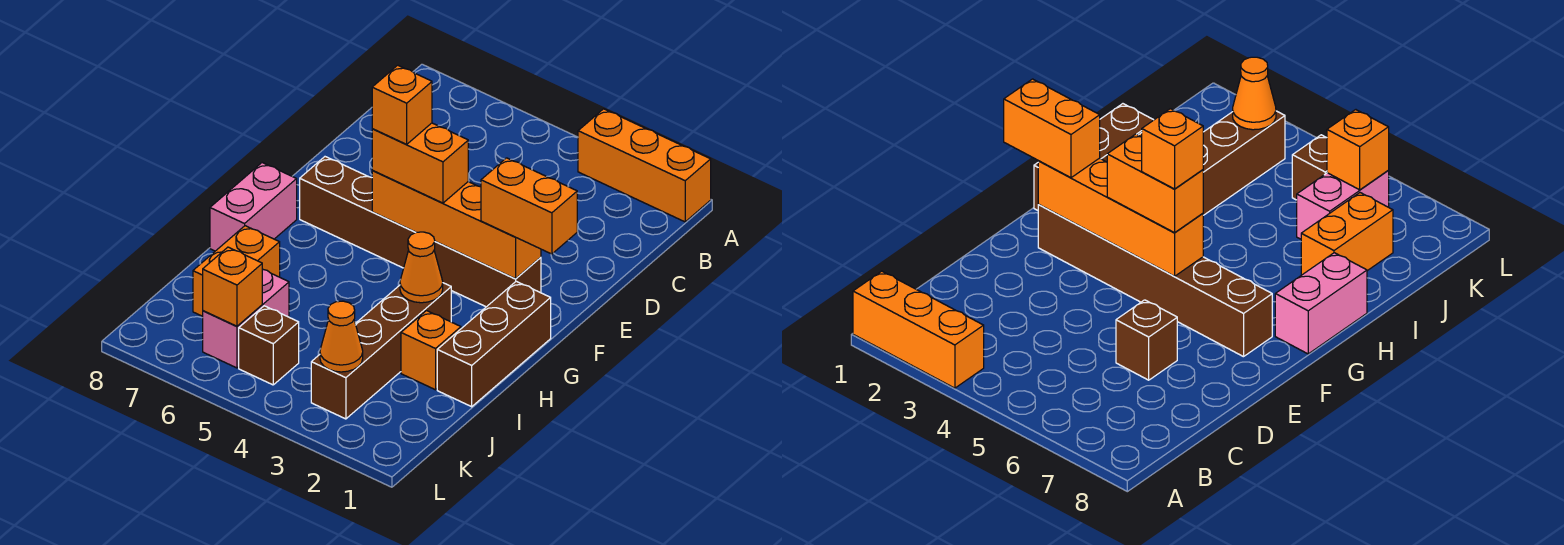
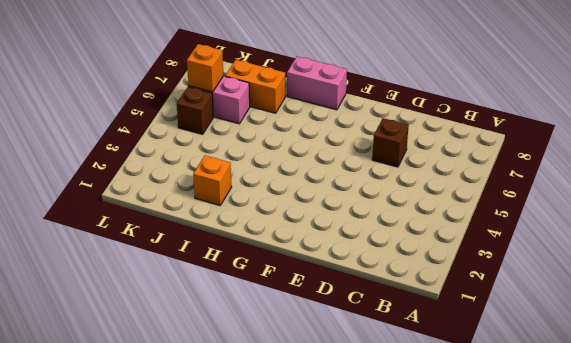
none -> orange 1x3 brick [578,109,711,222]
none -> brown 1x6 brick [300,157,541,307]
none -> brown 1x3 brick [437,281,551,407]

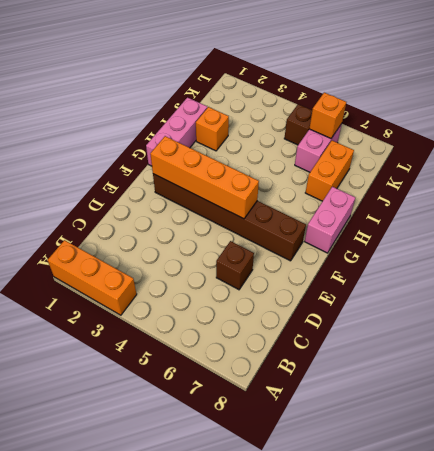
pink 1x3 brick [146,97,207,166] -> brown 1x3 brick [437,281,551,407]
none -> brown 1x4 brick [311,283,451,419]
none -> orange 1x1 cone [400,232,443,303]
none -> orange 1x1 cone [320,301,363,372]

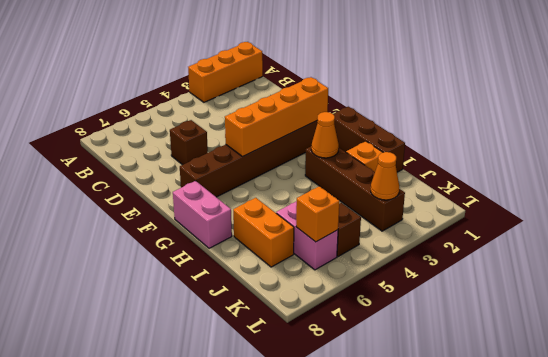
none -> orange 1x2 brick [481,158,577,254]
none -> orange 1x2 brick [372,123,468,203]
none -> orange 1x1 brick [372,65,432,144]

